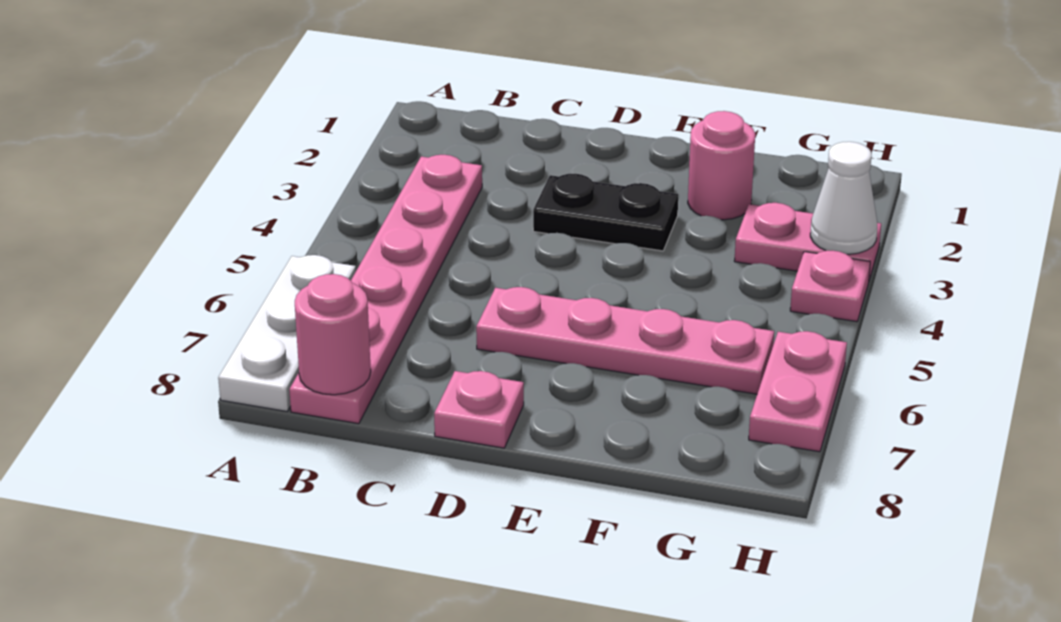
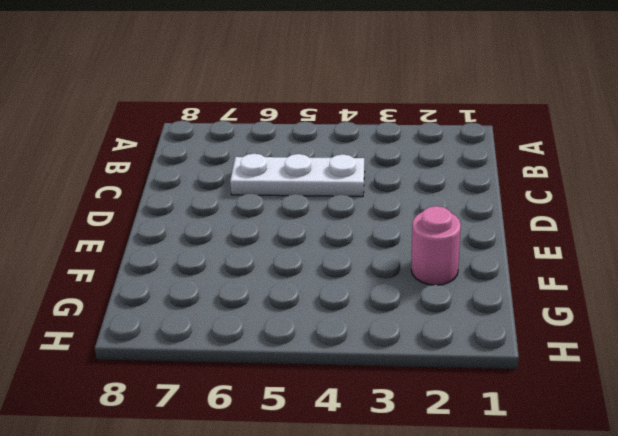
white 1x3 plate [230,154,365,197] -> white 1x3 plate moved to [218,255,356,411]
none -> pink 1x6 plate [289,155,482,424]
none -> black 1x2 plate [533,174,678,251]

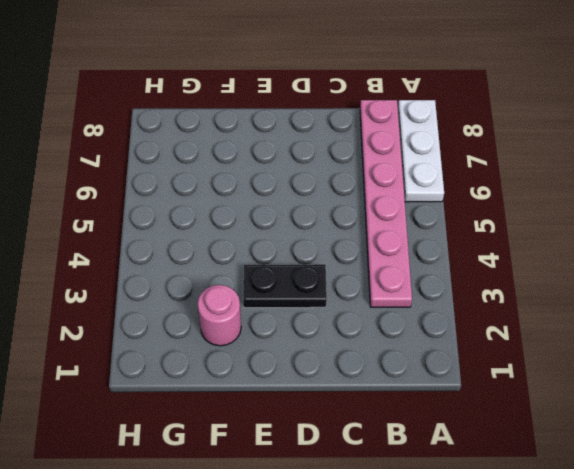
none -> pink 1x4 plate [476,287,774,394]
none -> pink 1x1 plate [434,371,524,448]

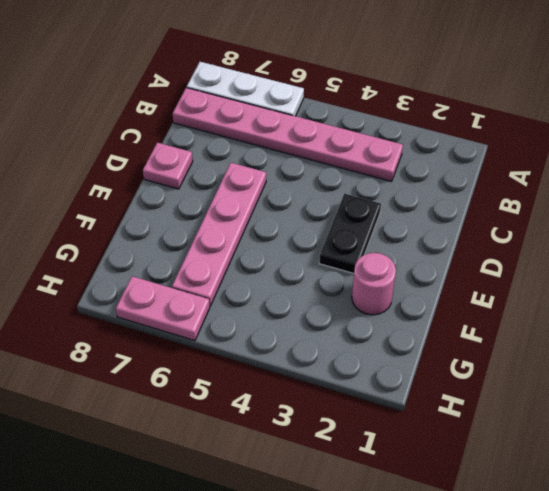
none -> pink 1x2 plate [734,203,881,280]
none -> pink 1x1 plate [790,251,870,322]

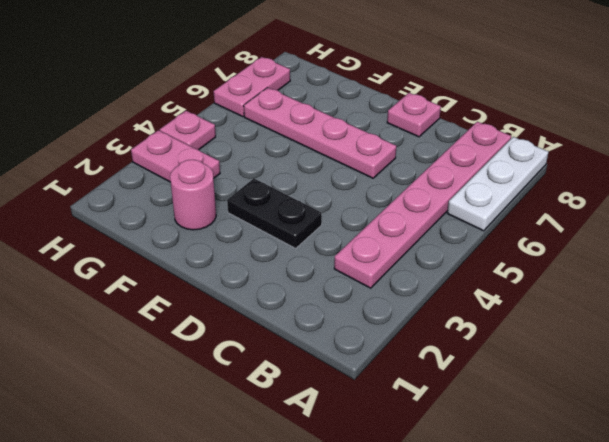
none -> pink 1x1 round brick [295,274,371,395]
none -> white 1x1 cone [810,142,877,254]

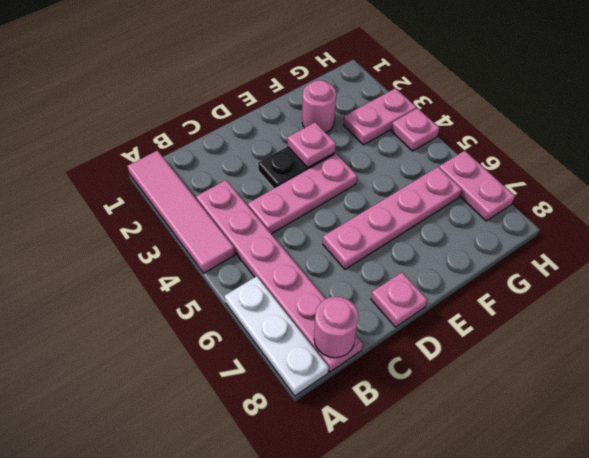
pink 1x4 tile [128,151,235,273] -> none
pink 1x3 plate [248,154,357,234] -> none
pink 1x1 plate [288,122,336,167] -> none
none -> white 1x1 cone [810,142,877,254]

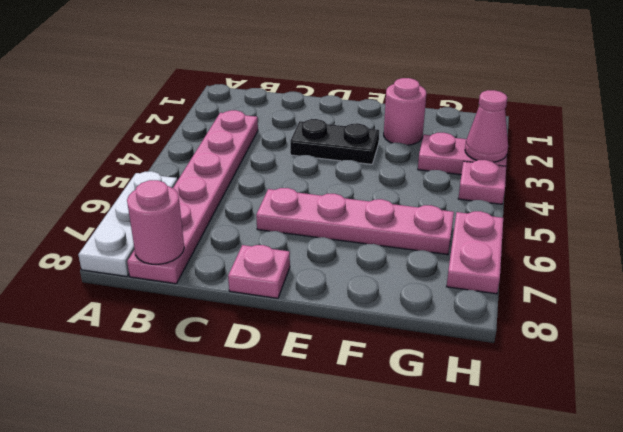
pink 1x1 cone [465,90,508,162] -> white 1x1 cone [810,142,877,254]

